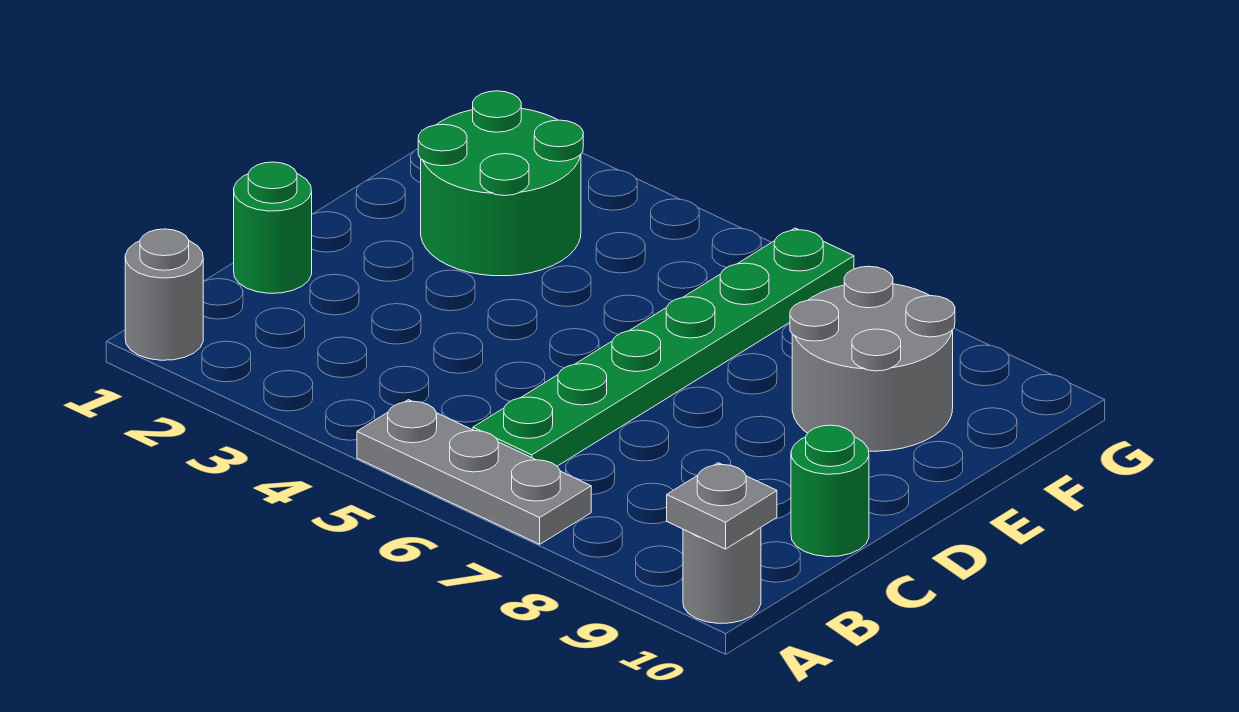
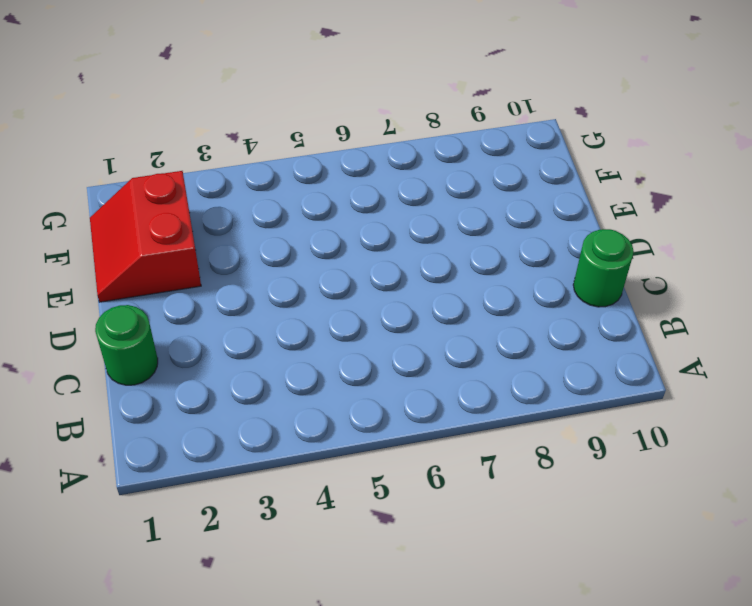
red 2x2 slope [90,171,201,302] -> green 2x2 round brick [418,91,583,276]
none -> grey 1x1 round brick [125,229,203,360]
none -> grey 1x3 plate [357,400,591,544]

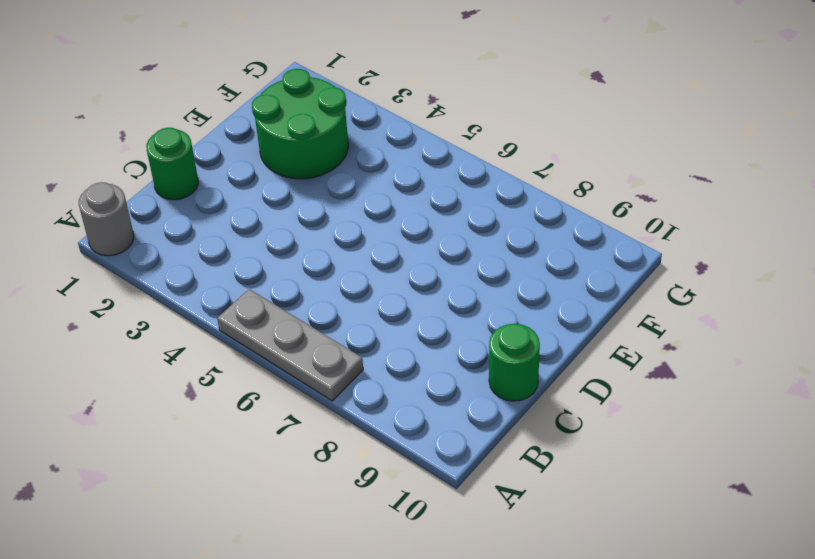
none -> grey 1x1 round brick [683,528,761,623]
none -> green 1x6 plate [473,228,854,466]

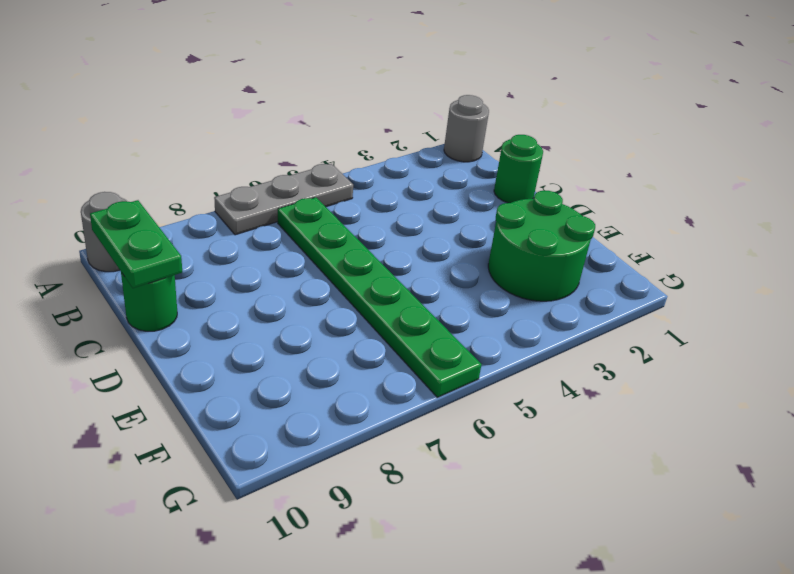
green 1x2 plate [90,200,182,288] -> none
none -> grey 2x2 round brick [790,266,955,451]
none -> grey 1x1 plate [667,463,777,549]

